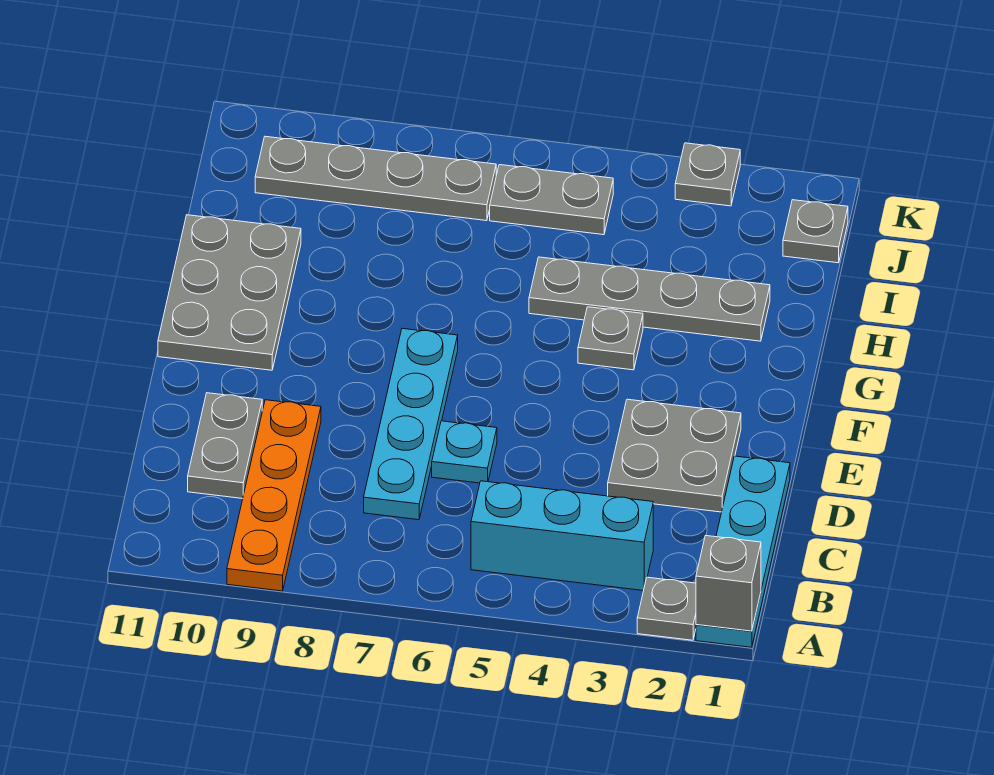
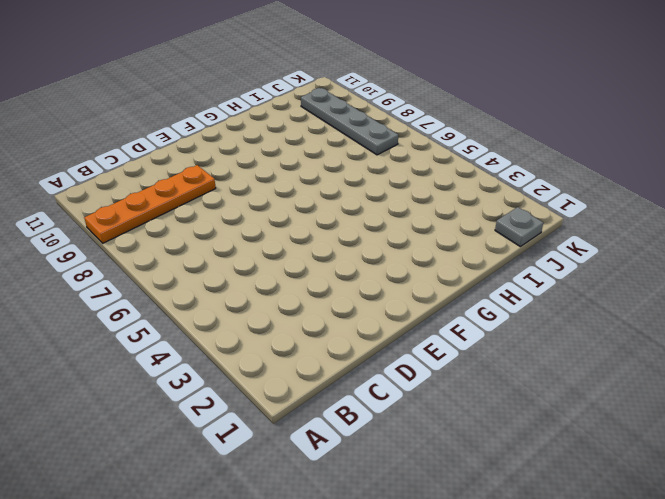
none -> cyan 1x4 plate [696,456,790,647]
none -> grey 1x1 plate [637,577,696,640]
none -> cyan 1x3 brick [471,481,653,591]

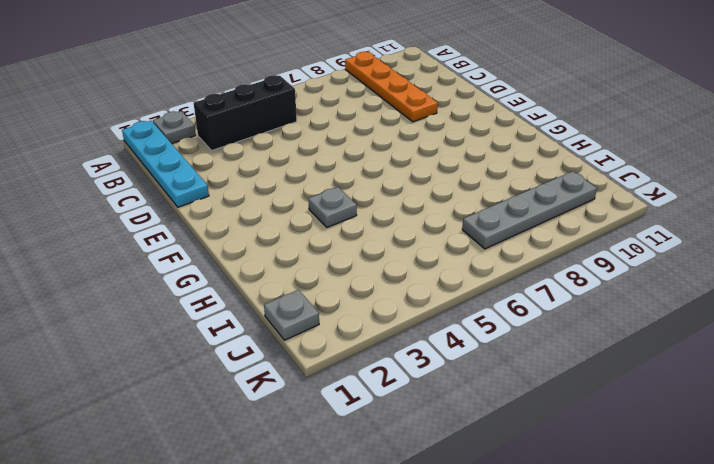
black 1x3 brick [194,75,297,150] -> cyan 1x3 brick [471,481,653,591]
none -> cyan 1x4 plate [364,328,458,520]
none -> grey 1x2 plate [188,393,262,499]
none -> grey 2x2 plate [608,399,741,512]

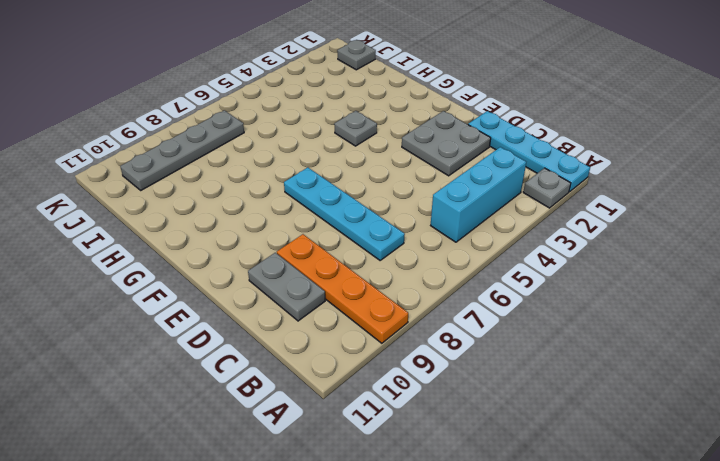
none -> cyan 1x1 plate [432,421,497,483]
none -> grey 2x3 plate [158,215,301,370]
none -> grey 1x4 plate [529,257,770,341]

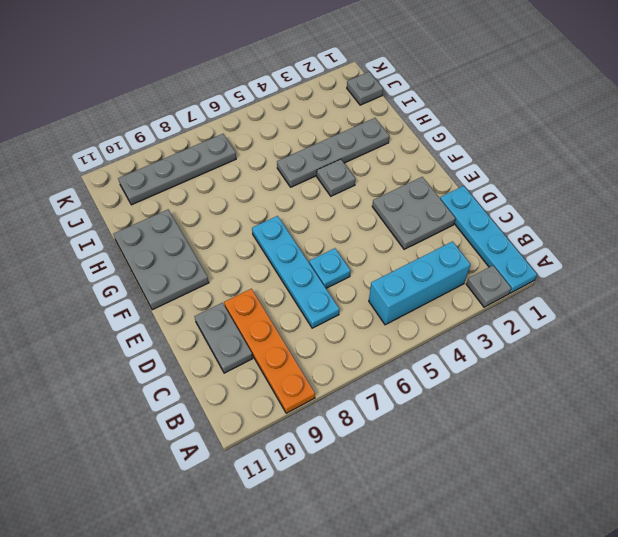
none -> grey 1x2 plate [490,165,613,235]
none -> grey 1x1 plate [675,143,740,206]
none -> grey 1x1 brick [696,536,761,631]

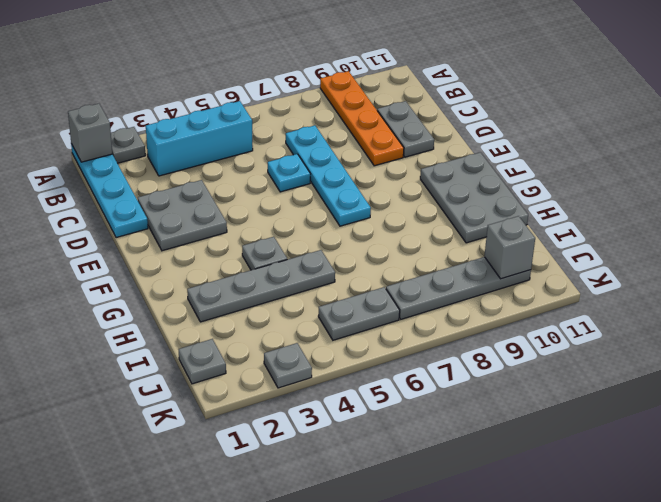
grey 1x1 brick [484,216,535,279] -> none

